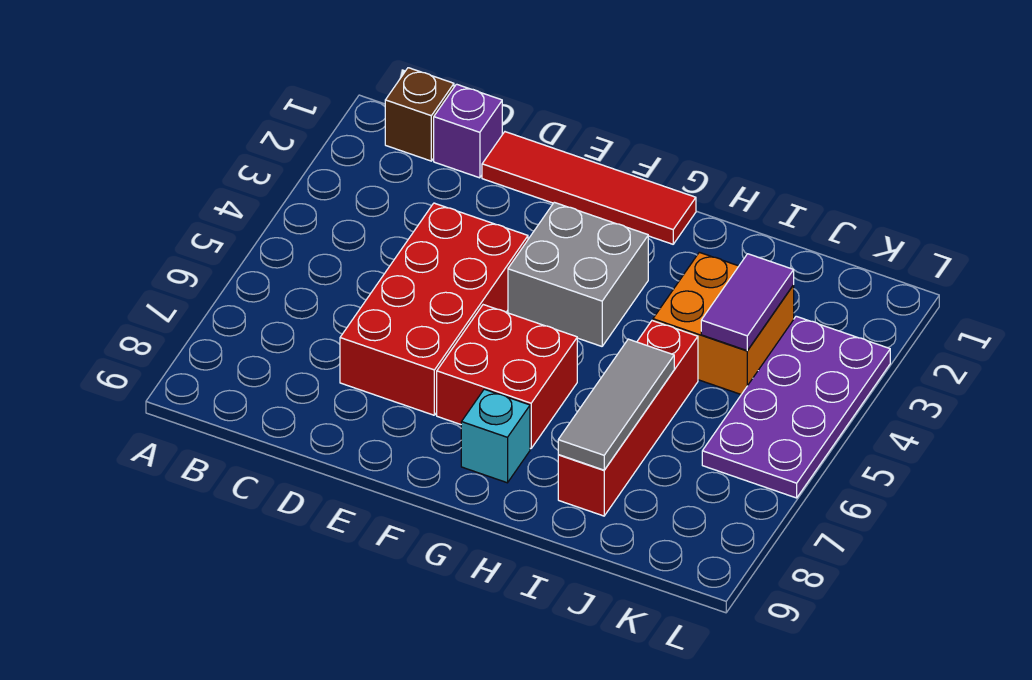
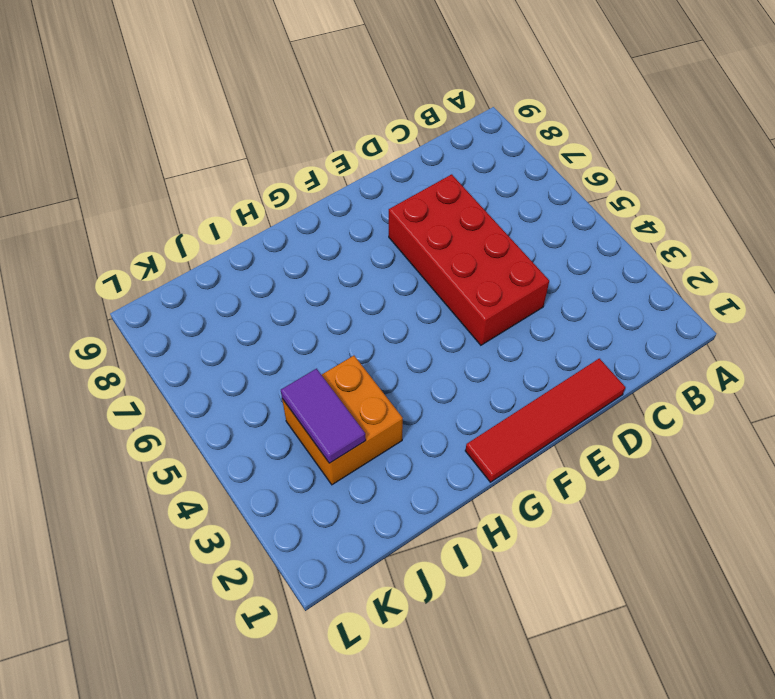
none -> brown 1x1 brick [385,68,454,161]
none -> purple 1x1 brick [434,84,502,178]
none -> grey 2x2 brick [508,202,648,346]

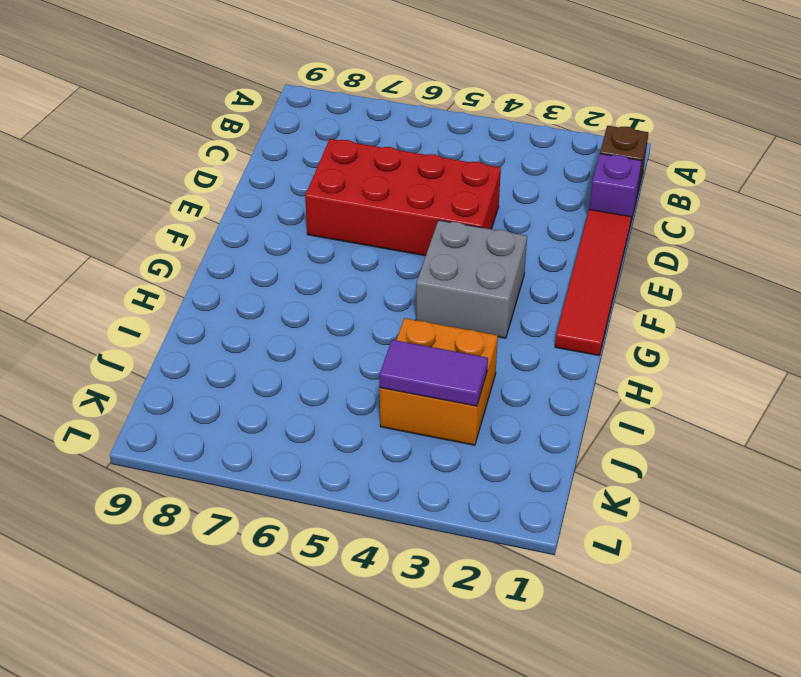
none -> red 2x2 brick [437,305,577,449]
none -> cyan 1x1 brick [461,389,530,483]
none -> red 1x4 brick [558,321,698,516]

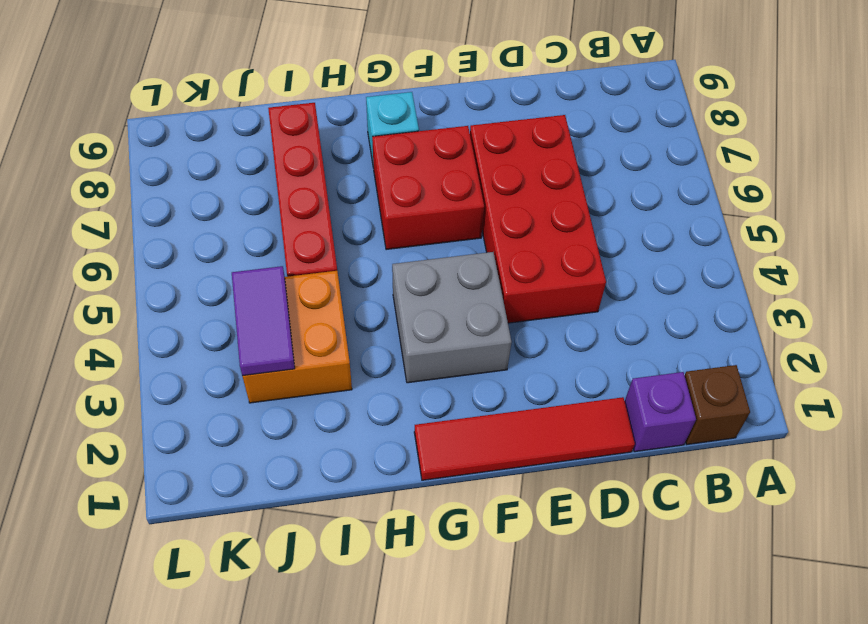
none -> purple 2x4 plate [702,316,890,498]
none -> grey 1x3 tile [558,339,674,470]

